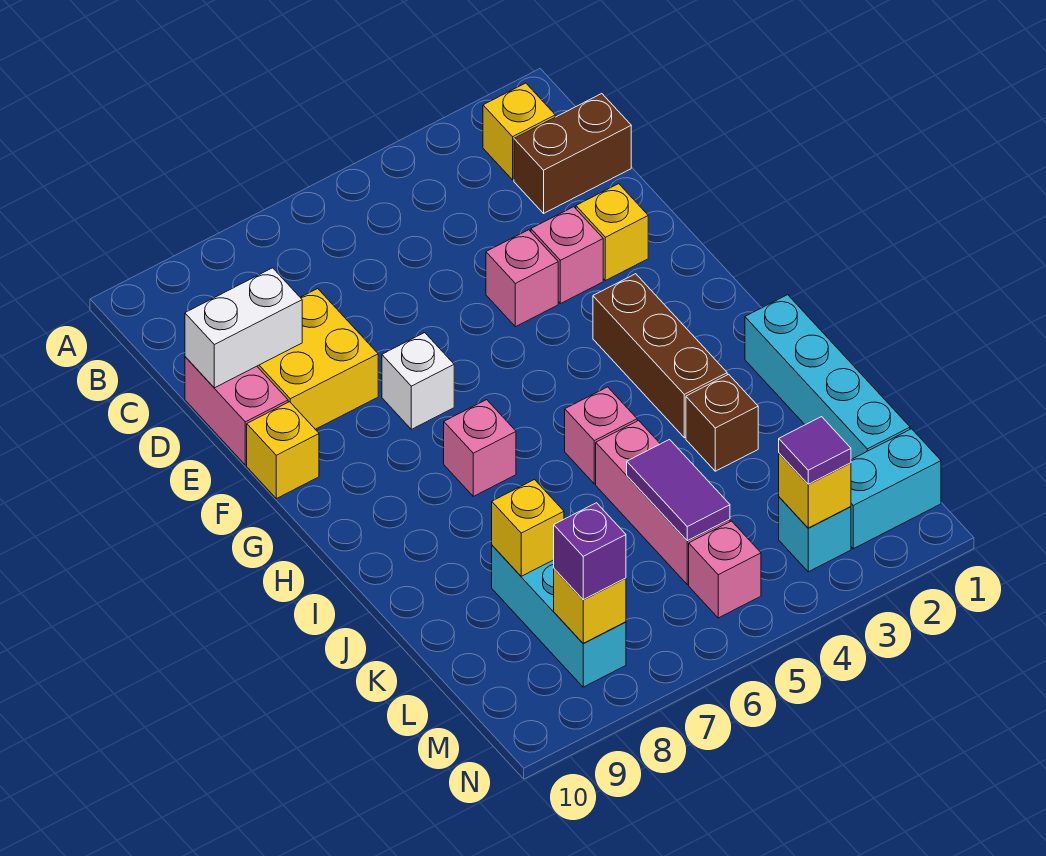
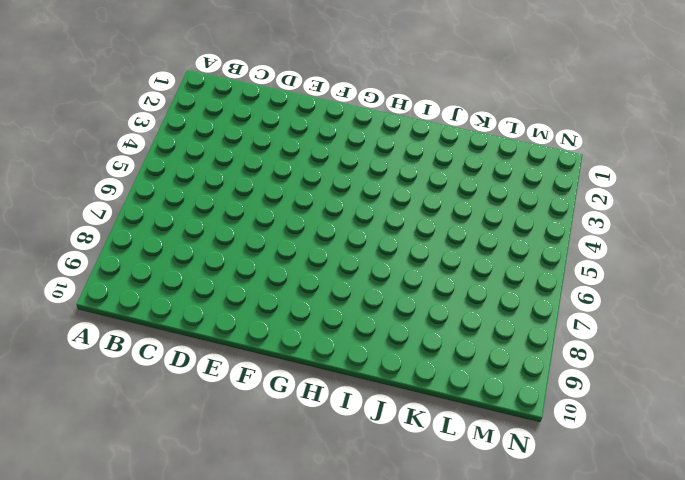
none -> yellow 1x1 brick [483,83,555,180]
none -> brown 1x2 brick [514,94,631,213]
none -> yellow 2x2 brick [257,289,378,429]

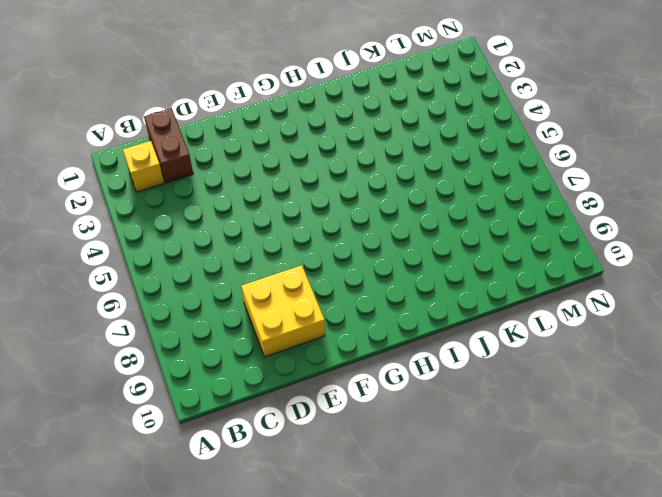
none -> pink 1x2 brick [185,357,288,465]
none -> yellow 1x1 brick [576,184,648,281]
none -> pink 1x1 brick [531,207,603,304]

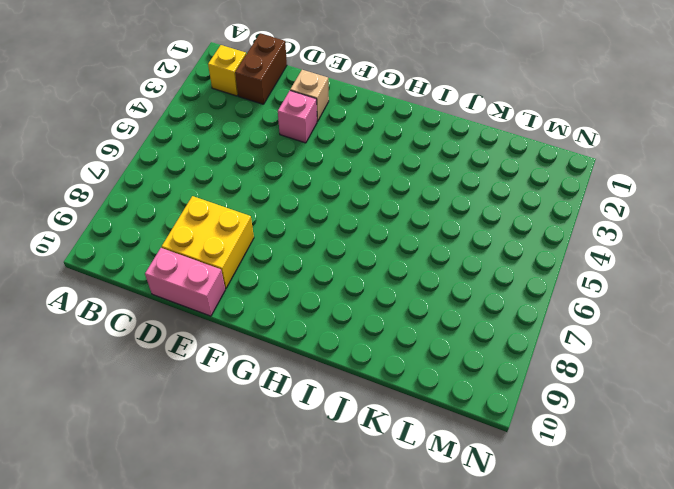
tan 1x1 brick [290,70,329,121] -> yellow 1x1 brick [576,184,648,281]
none -> pink 1x1 brick [486,230,558,327]
none -> white 1x1 brick [382,333,454,429]
none -> yellow 1x1 brick [247,402,319,499]

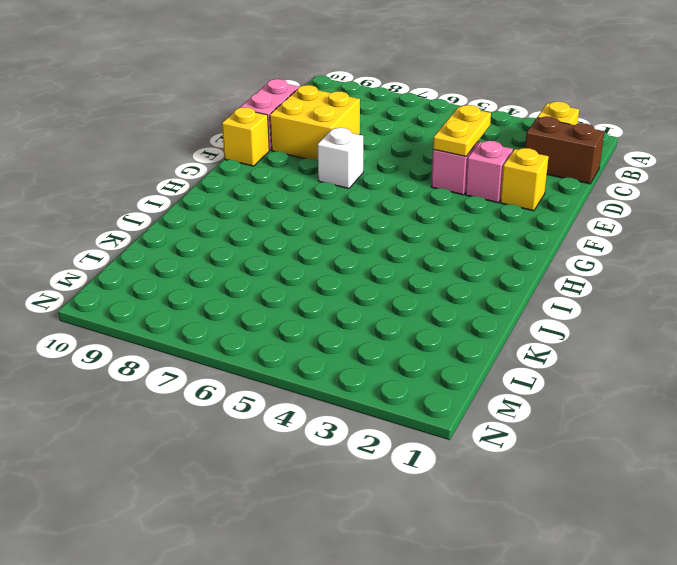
yellow 1x2 plate [433,105,491,156] -> none
none -> brown 1x3 brick [593,274,727,438]
none -> pink 1x1 brick [444,400,516,496]
none -> cyan 1x4 brick [745,295,910,460]

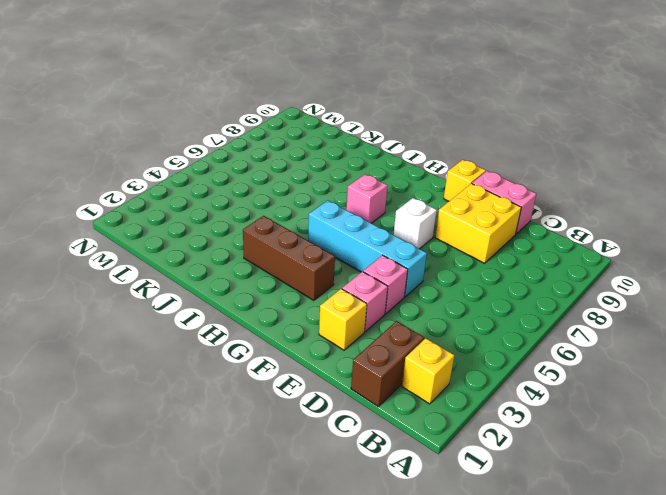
cyan 1x4 brick [308,200,427,297] -> cyan 1x4 brick moved to [745,295,910,460]
none -> pink 1x1 brick [565,387,637,484]
none -> brown 1x1 brick [686,374,758,471]
none -> pink 1x3 brick [596,421,730,584]

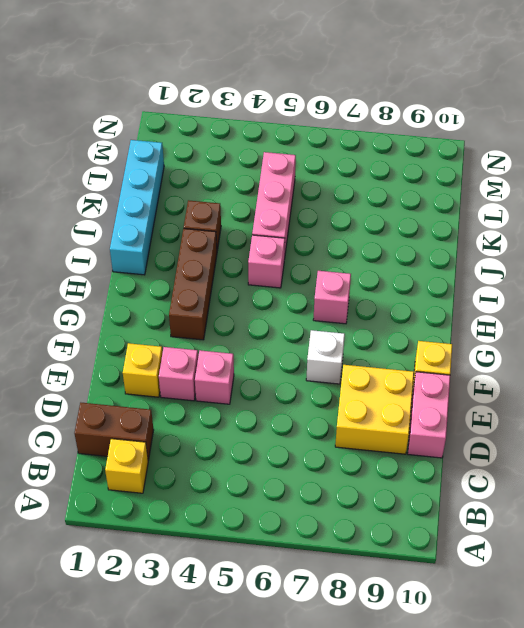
none -> cyan 1x3 brick [492,545,626,687]
none -> cyan 1x2 brick [851,429,941,549]
none -> cyan 1x1 brick [779,497,851,572]

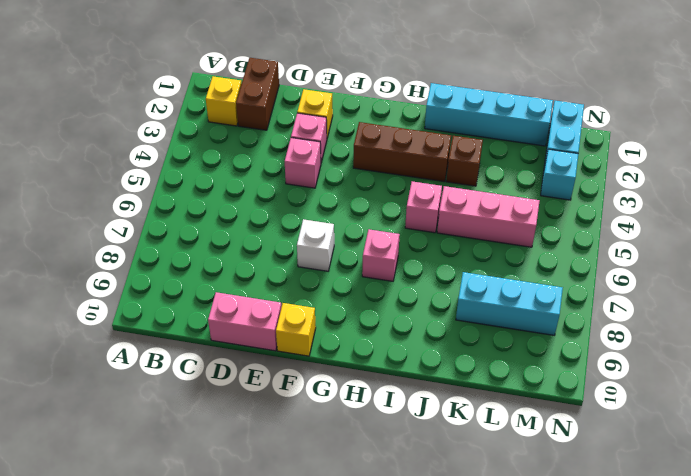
none -> yellow 2x2 brick [257,289,378,429]
none -> pink 1x1 brick [689,521,761,618]
none -> white 1x2 brick [185,268,302,388]

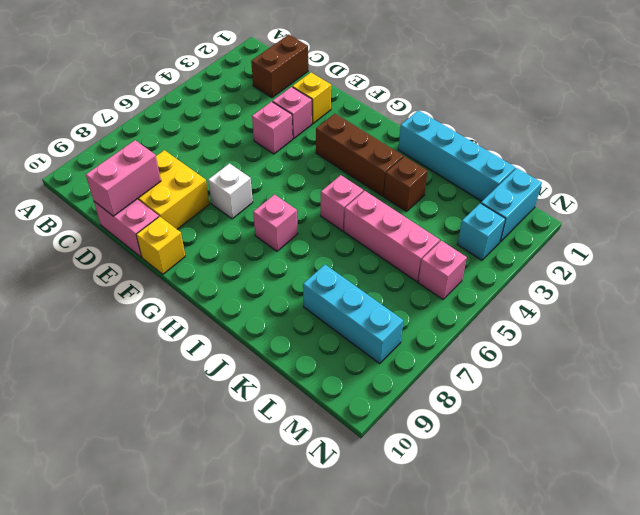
pink 1x2 brick [86,140,161,216] -> white 1x2 brick [185,268,302,388]
none -> yellow 1x1 brick [483,83,555,180]
none -> purple 1x2 tile [627,440,730,541]
none -> yellow 1x1 brick [492,480,564,576]

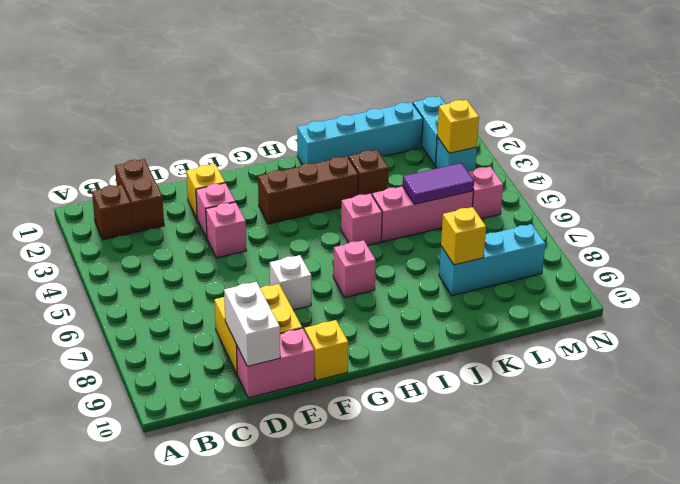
brown 1x1 brick [92,185,133,240] -> yellow 1x1 brick [483,83,555,180]
none -> yellow 1x1 brick [554,569,626,643]
none -> purple 1x1 tile [779,417,851,484]
none -> purple 1x1 brick [554,503,626,600]

